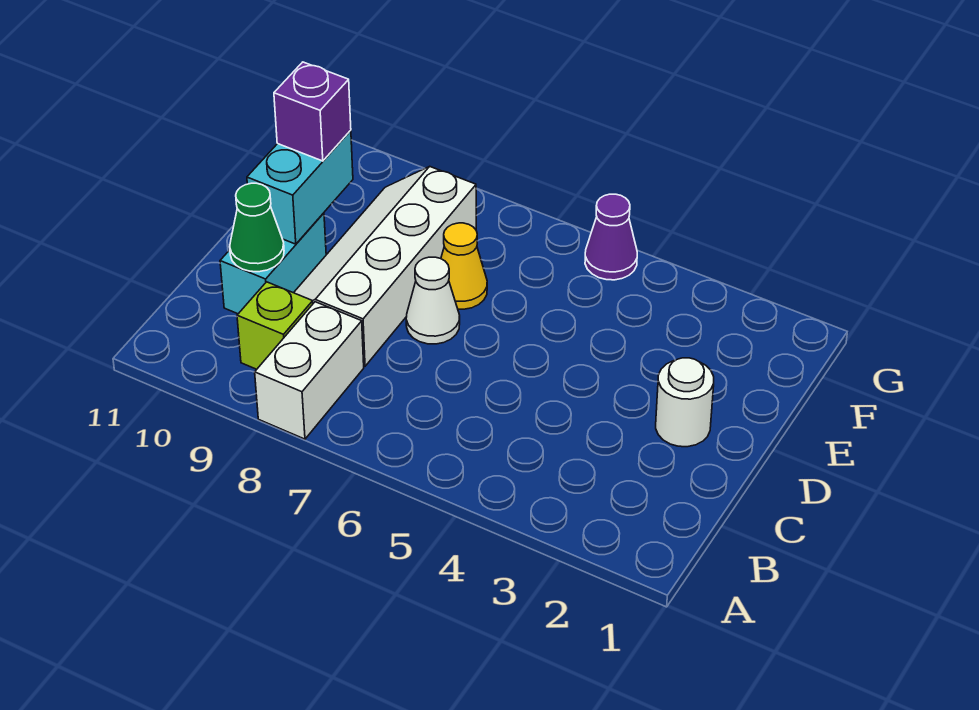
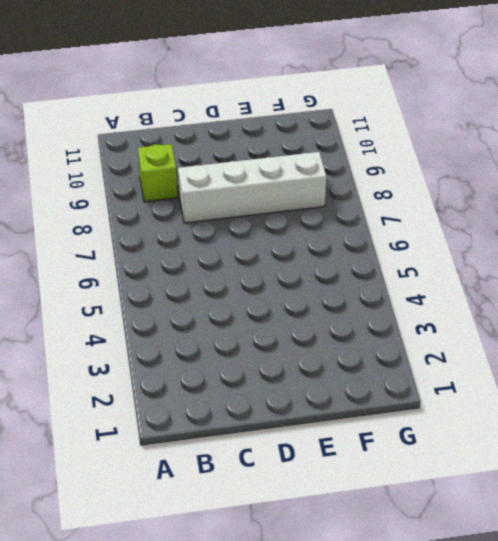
none -> white 1x2 brick [255,302,364,439]
none -> cyan 1x2 brick [220,213,326,314]

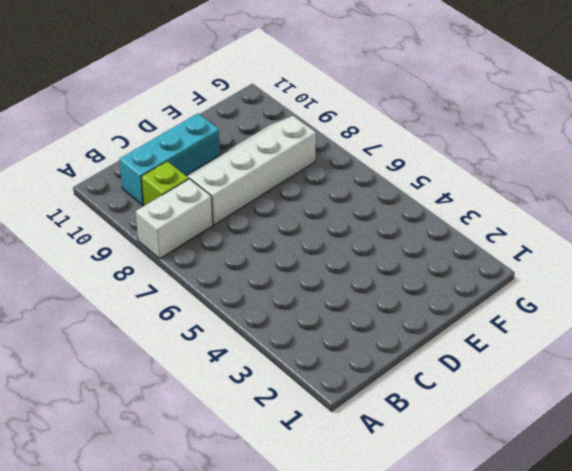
cyan 1x3 brick [119,113,220,205] -> cyan 1x2 brick [220,213,326,314]
none -> white 1x1 round brick [656,358,714,447]
none -> white 1x1 cone [406,257,460,344]

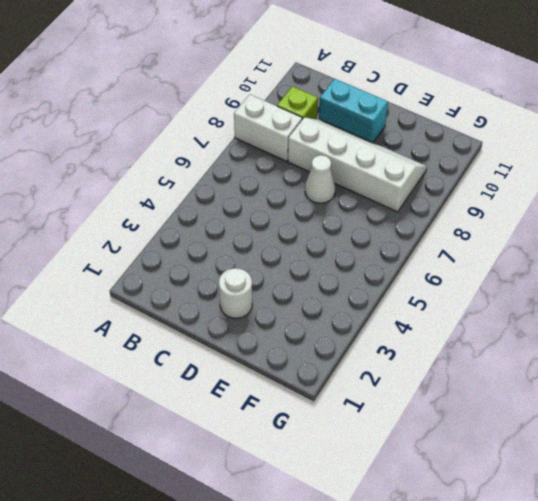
none -> yellow 1x1 cone [441,223,487,309]
none -> purple 1x1 cone [585,194,637,280]

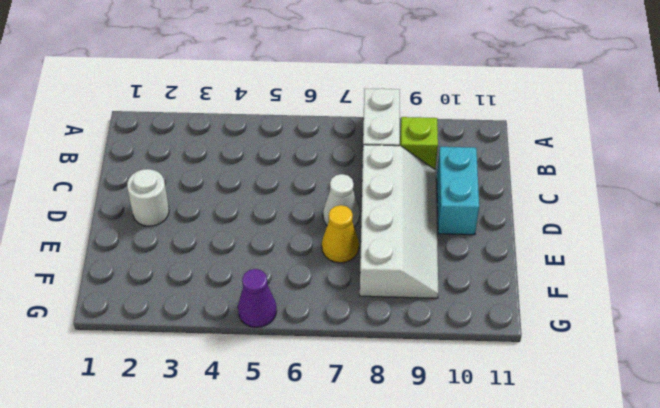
none -> green 1x1 cone [230,183,284,272]
none -> cyan 1x2 brick [247,130,353,244]

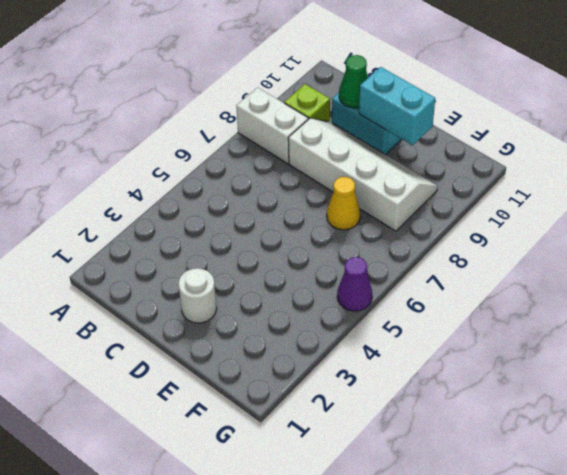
none -> white 1x1 cone [406,257,460,344]
none -> purple 1x1 brick [274,62,351,161]

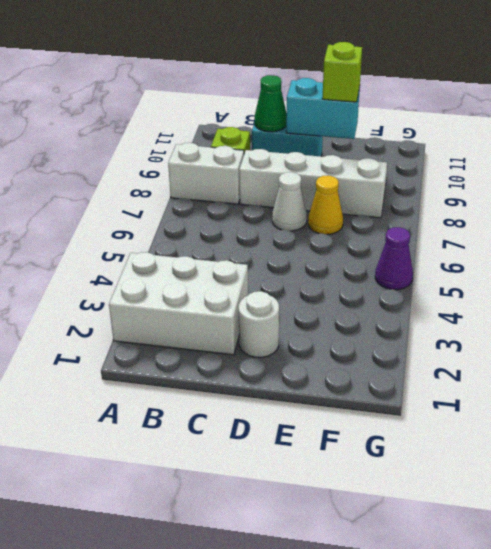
white 2x3 brick [109,252,248,355] -> none
lime 1x1 brick [322,42,362,102] -> purple 1x1 brick [274,62,351,161]

